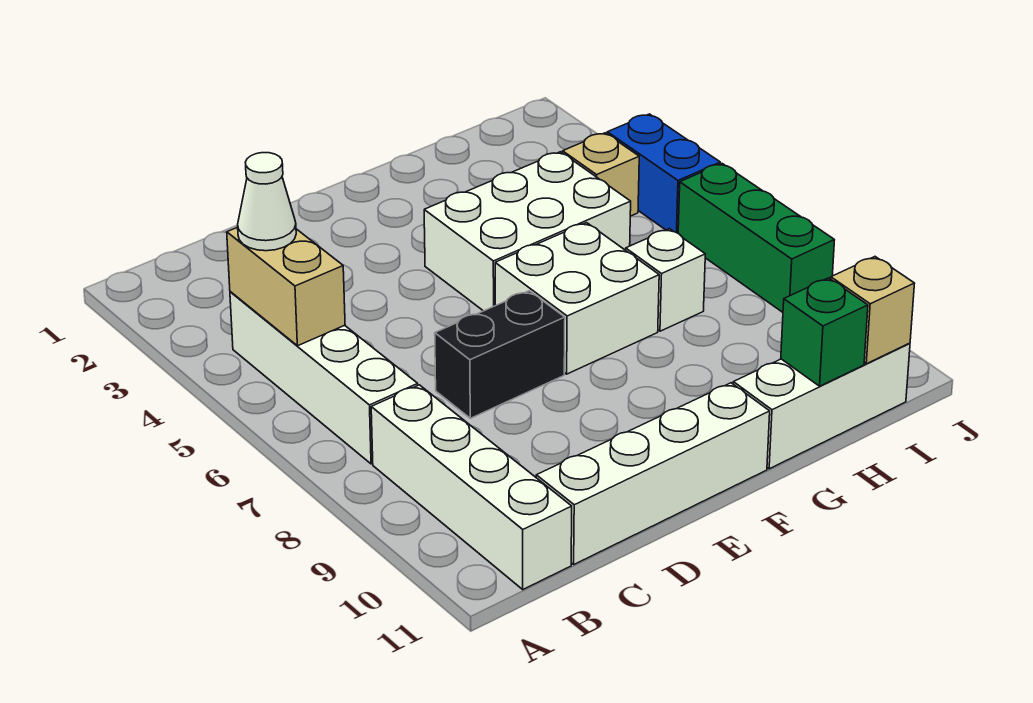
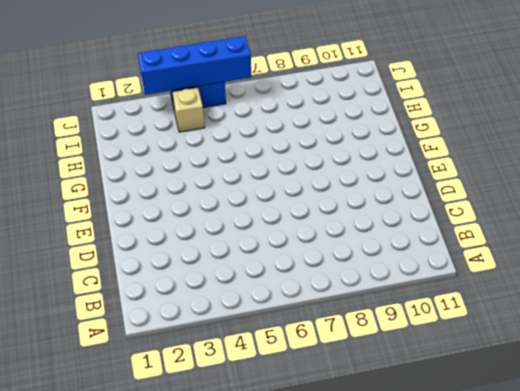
blue 1x4 brick [138,36,251,95] -> none
none -> white 1x4 brick [230,292,418,464]
none -> white 1x4 brick [371,385,572,589]
none -> white 1x4 brick [536,383,770,564]

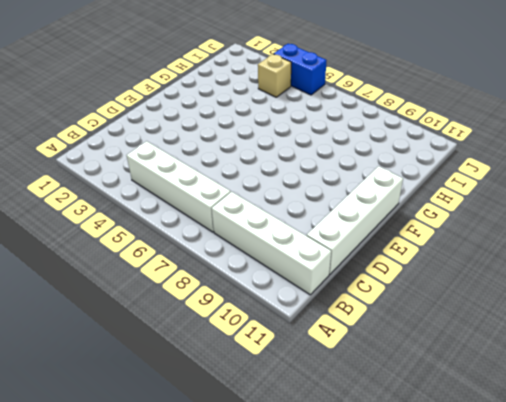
none -> black 1x2 brick [435,291,565,418]
none -> white 2x3 brick [424,152,631,311]
none -> white 2x2 brick [495,223,659,374]

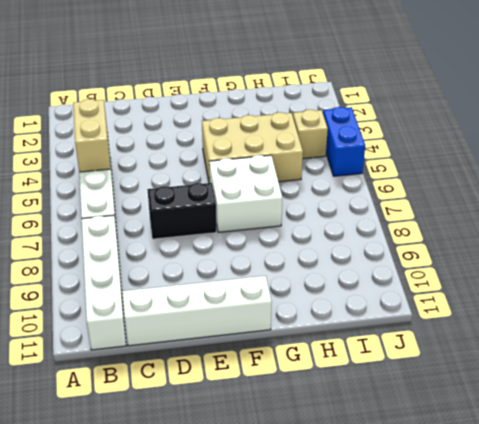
tan 2x3 brick [202,112,303,183] -> white 2x3 brick [424,152,631,311]
none -> white 1x3 brick [733,343,910,469]
none -> white 1x1 brick [626,229,705,331]
none -> green 1x3 brick [678,164,834,312]

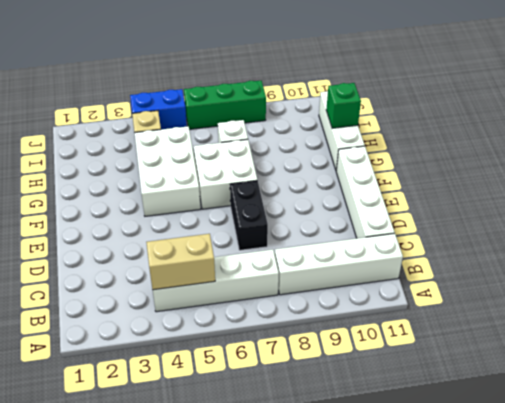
none -> tan 1x1 brick [831,257,915,364]
none -> white 1x1 cone [238,153,296,251]

